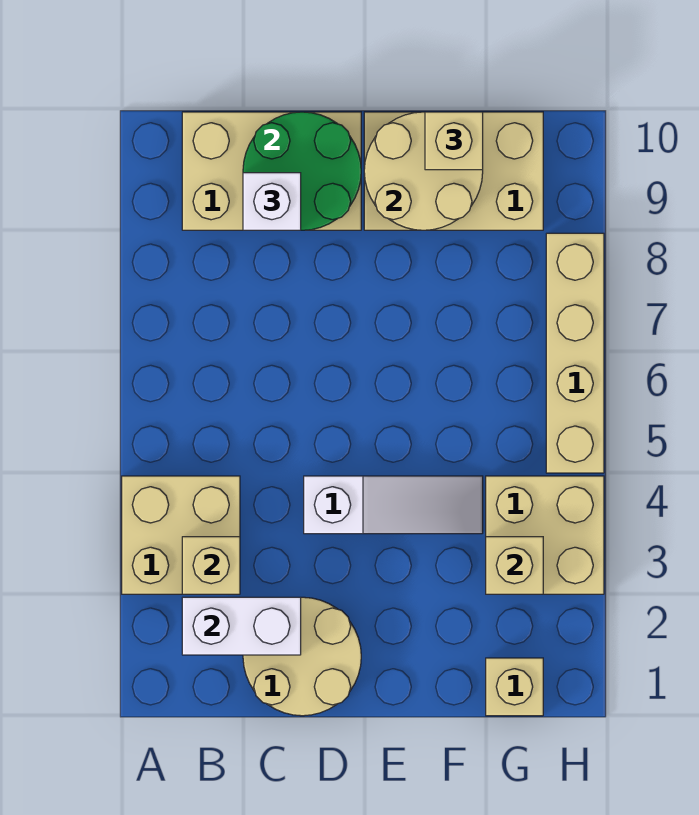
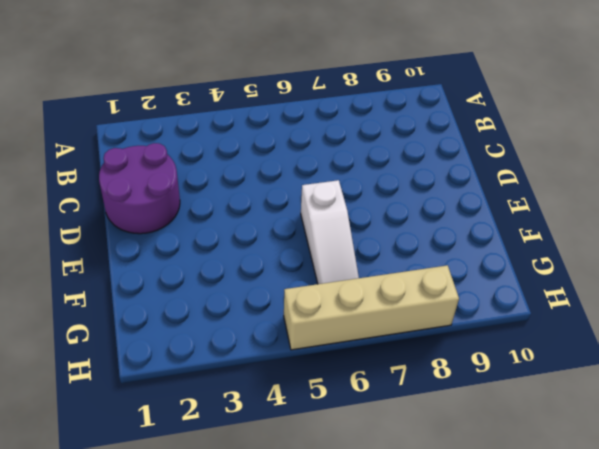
purple 2x2 round brick [99,143,180,234] -> tan 2x2 round brick [243,597,361,716]
white 1x3 slope [301,180,359,284] -> white 1x3 slope moved to [304,476,483,534]
none -> tan 2x2 brick [122,476,240,594]
none -> tan 2x3 brick [182,112,361,230]
none -> tan 2x3 brick [364,112,543,230]

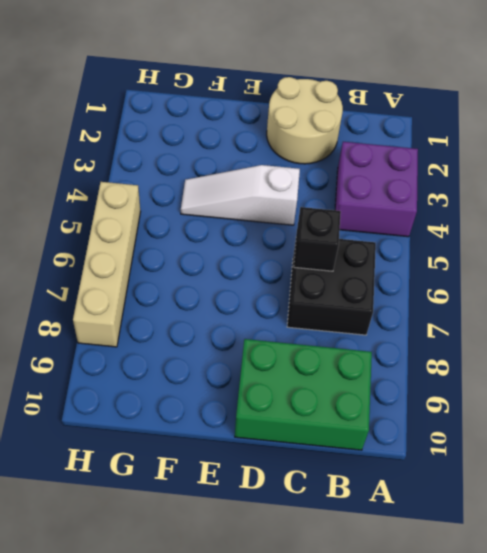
purple 2x2 brick [335,142,418,237] -> tan 2x2 brick [122,476,240,594]
black 2x2 brick [287,239,376,335] -> none
green 2x3 brick [235,339,372,450] -> tan 2x3 brick [182,112,361,230]
black 1x1 brick [294,207,341,271] -> none
none -> tan 2x3 brick [364,112,543,230]
none -> tan 1x1 brick [486,658,543,716]
none -> tan 2x2 brick [486,476,604,594]

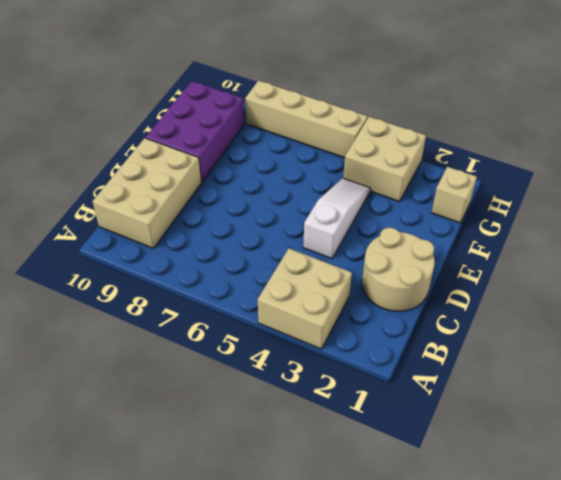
purple 2x3 brick [146,81,245,182] -> tan 2x3 brick [364,112,543,230]
none -> white 1x2 brick [182,597,301,655]
none -> tan 1x1 brick [182,537,240,594]
none -> green 2x2 round brick [243,112,361,230]

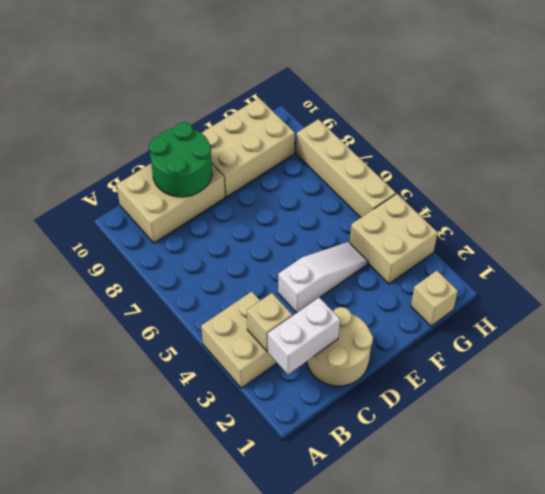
none -> tan 2x2 round brick [364,112,483,230]
none -> tan 1x1 brick [486,537,543,594]
none -> white 1x1 brick [243,173,301,230]

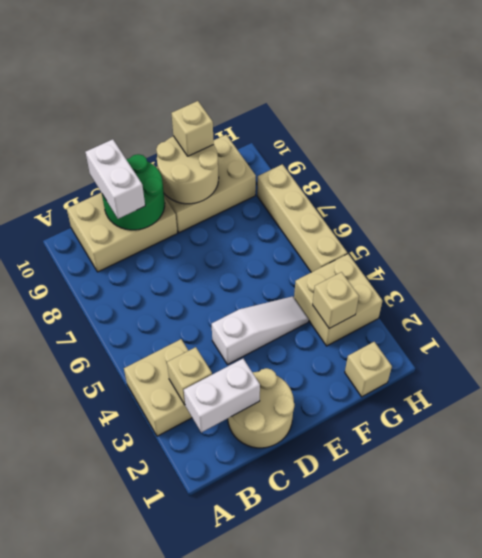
white 1x2 brick [85,139,145,219] -> white 1x1 brick [243,173,301,230]

